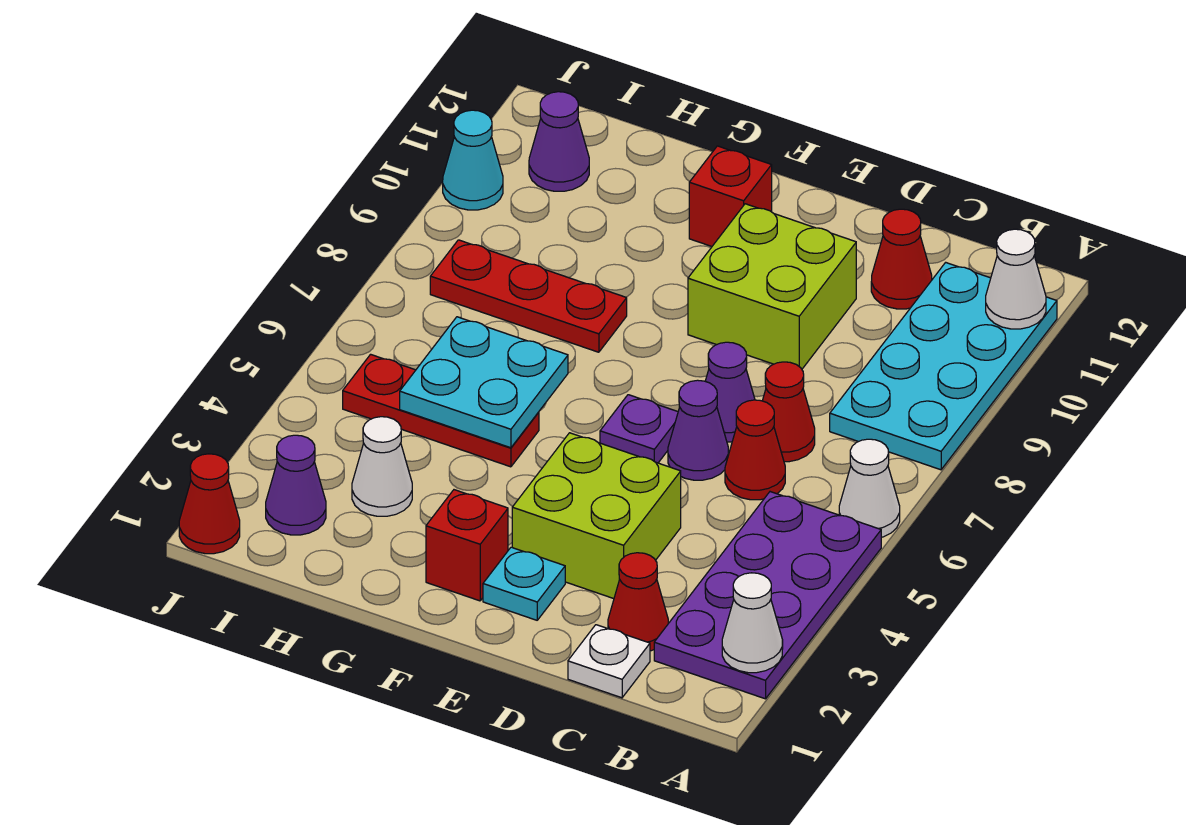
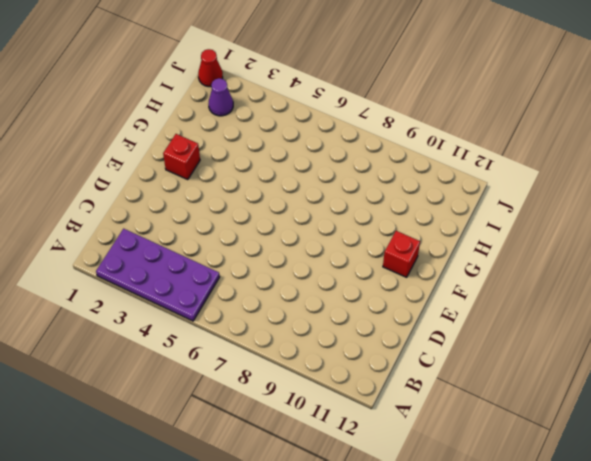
none -> white 1x1 cone [839,439,900,537]
none -> cyan 2x4 plate [830,262,1057,470]
none -> white 1x1 plate [568,625,650,698]

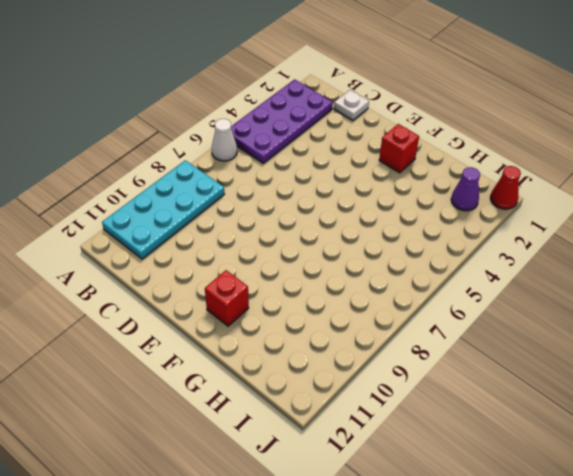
none -> red 1x1 cone [608,553,668,651]
none -> red 1x1 cone [725,400,785,500]
none -> red 1x1 cone [762,362,815,462]

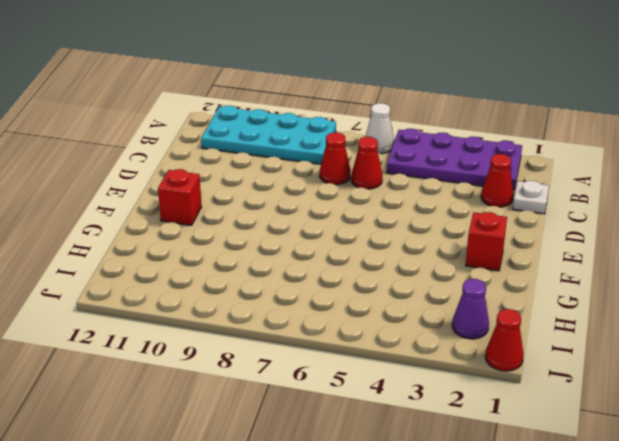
none -> red 1x1 cone [871,209,932,309]
none -> lime 2x2 brick [512,433,681,599]
none -> purple 1x1 cone [668,380,728,480]

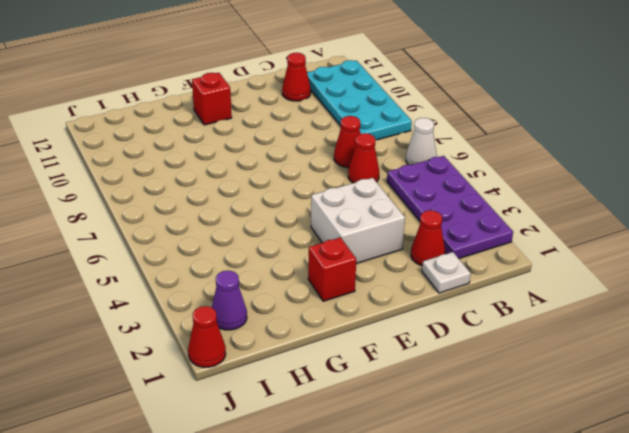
white 2x2 brick [311,178,405,263] -> lime 2x2 brick [512,433,681,599]
none -> purple 1x1 cone [668,380,728,480]
none -> purple 1x1 cone [705,342,755,442]
none -> lime 2x2 brick [688,204,856,369]

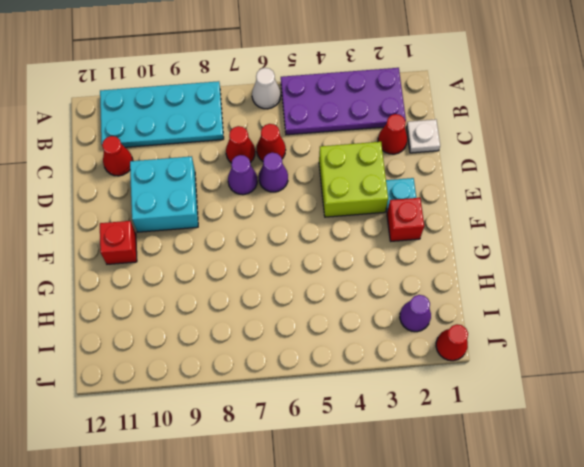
cyan 2x2 brick [130,156,198,232] -> lime 2x2 brick [688,204,856,369]
none -> purple 1x1 plate [600,395,678,463]
none -> red 1x3 plate [343,354,539,467]
none -> red 1x3 plate [430,240,627,352]

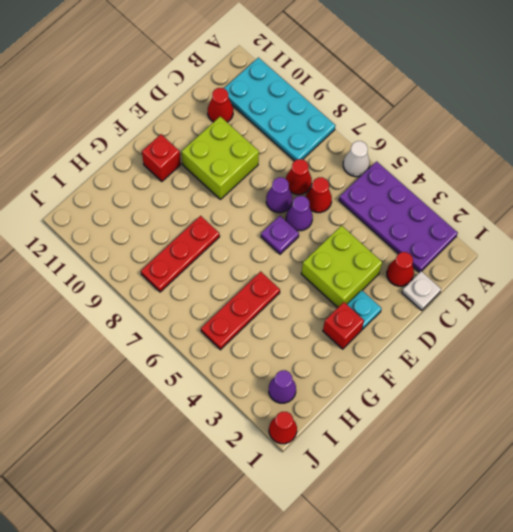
none -> white 1x1 cone [352,417,412,516]
none -> purple 1x1 cone [529,92,589,191]
none -> cyan 1x1 cone [443,110,503,210]

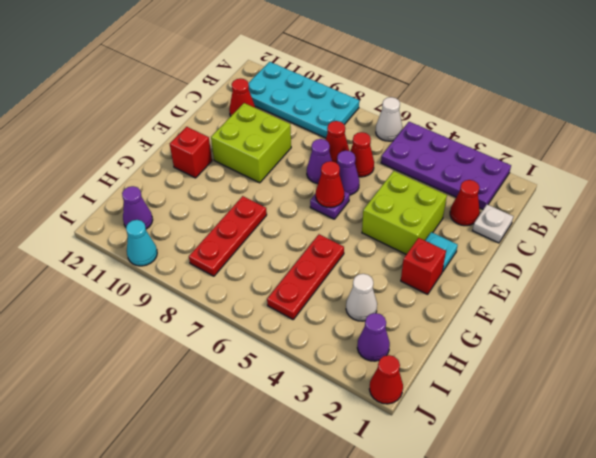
red 1x1 cone [316,161,344,208] -> none
none -> white 1x1 cone [722,573,783,673]
none -> white 1x1 cone [986,229,1046,329]
none -> cyan 2x2 plate [400,317,568,448]

